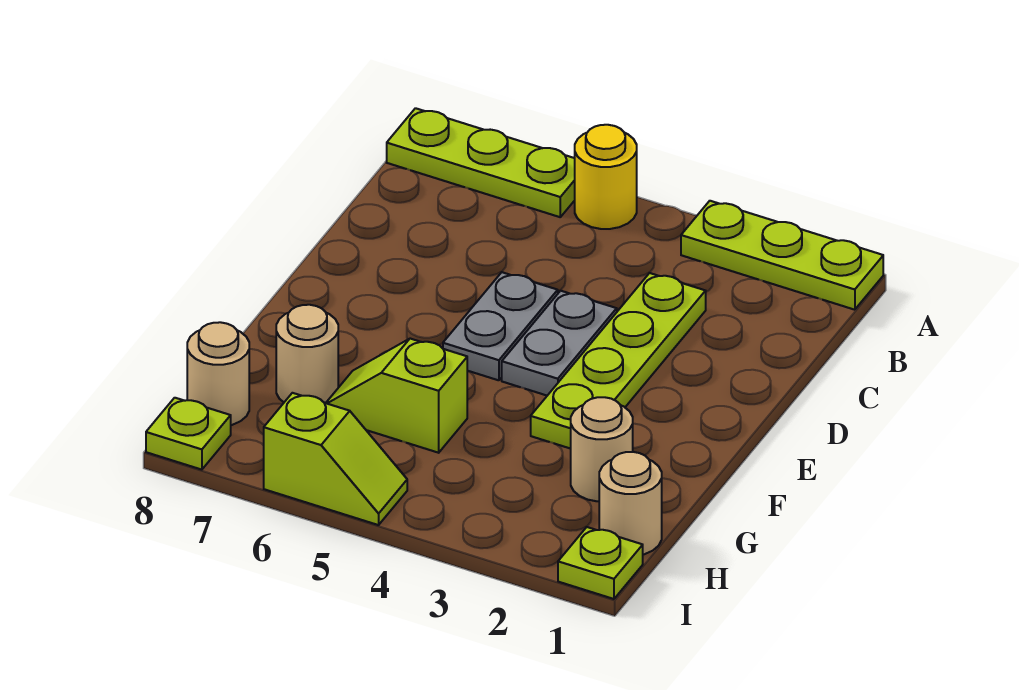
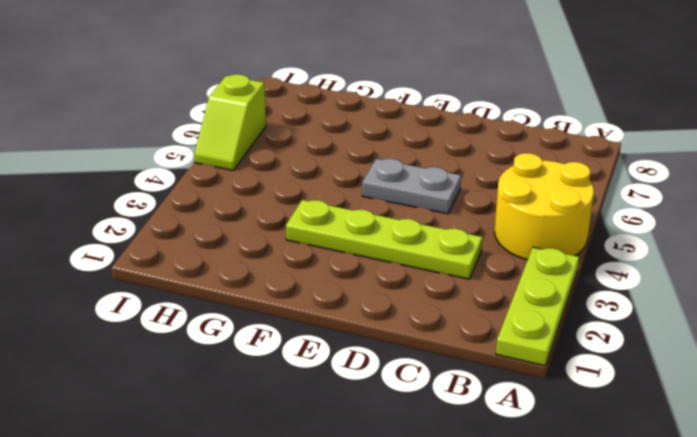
yellow 2x2 round brick [495,153,594,260] -> yellow 1x1 round brick [575,125,637,229]
none -> lime 1x3 plate [387,108,575,217]
none -> grey 1x2 plate [502,291,617,396]
none -> tan 1x1 round brick [571,397,633,501]

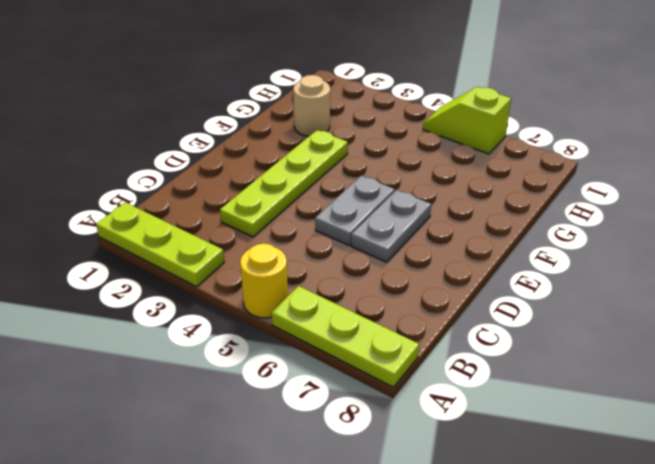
grey 1x2 plate [351,190,431,262] -> grey 1x2 plate moved to [502,291,617,396]
none -> lime 1x2 slope [326,339,467,453]
none -> tan 1x1 round brick [276,305,338,403]
none -> tan 1x1 round brick [599,452,662,554]

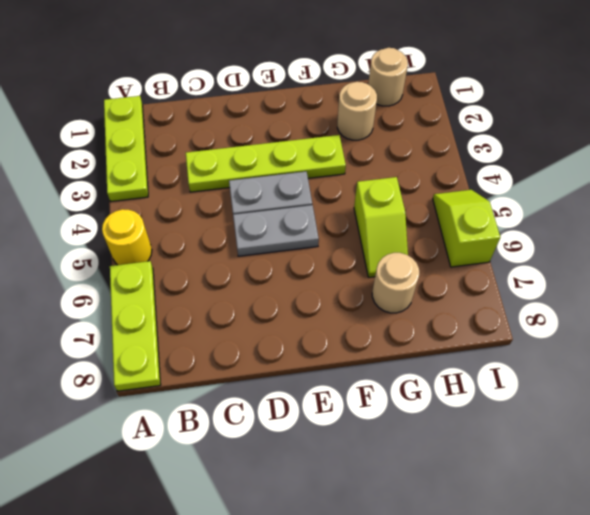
none -> tan 1x1 round brick [187,322,249,425]
none -> lime 1x1 plate [558,527,643,599]
none -> lime 1x1 plate [146,398,231,470]

